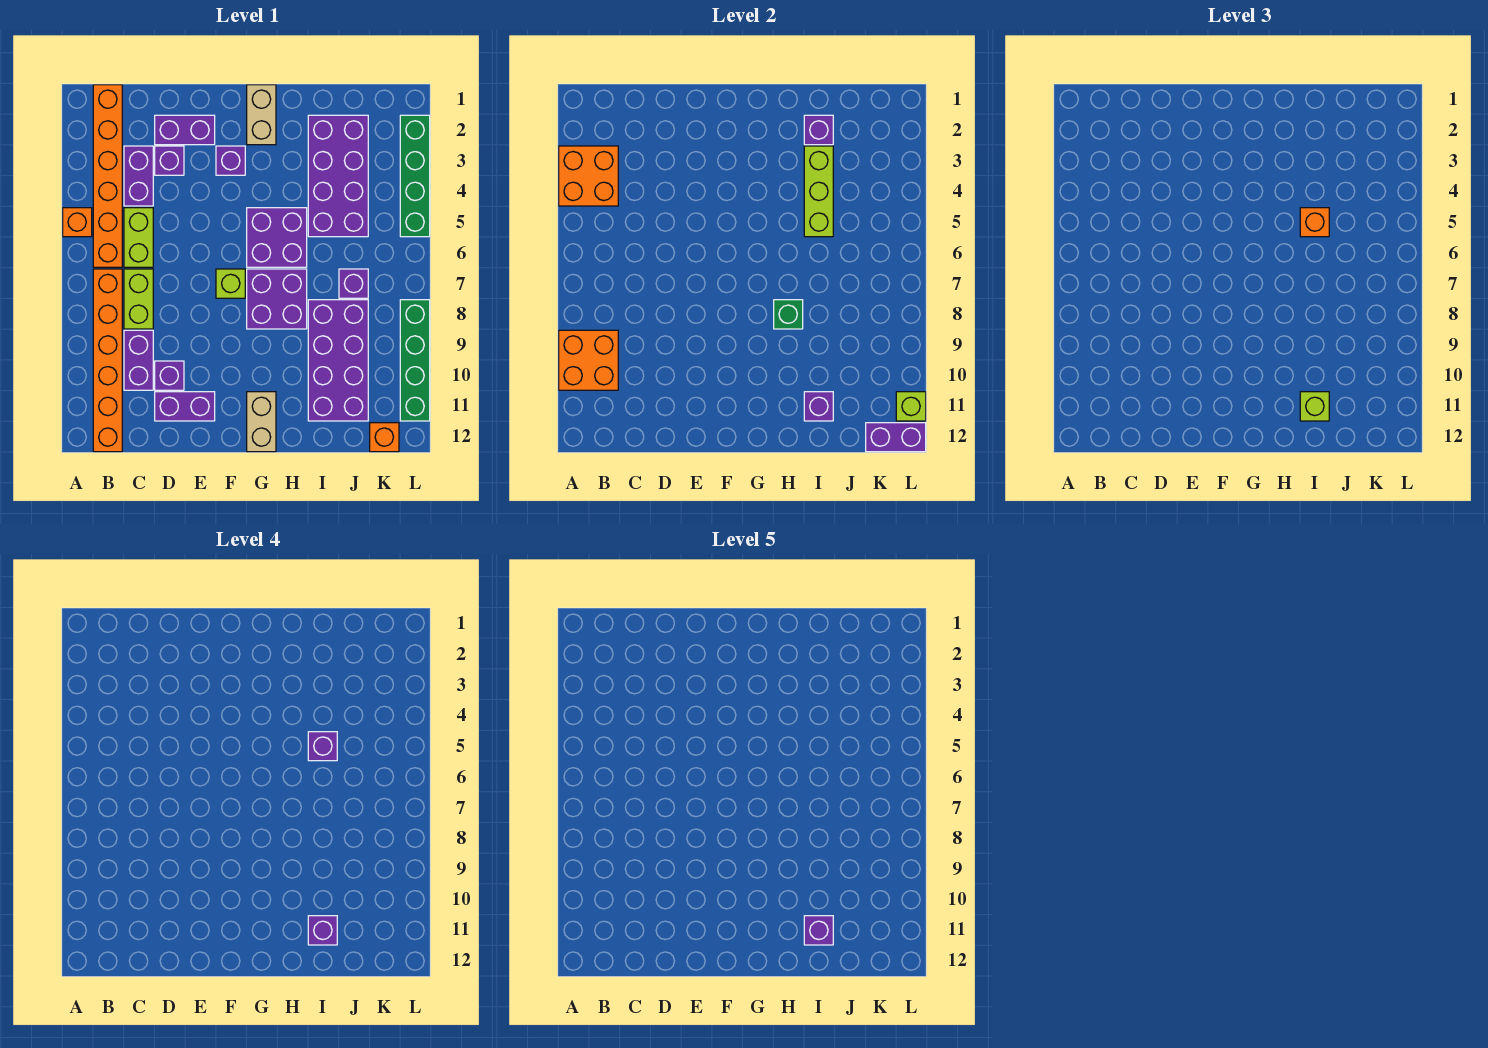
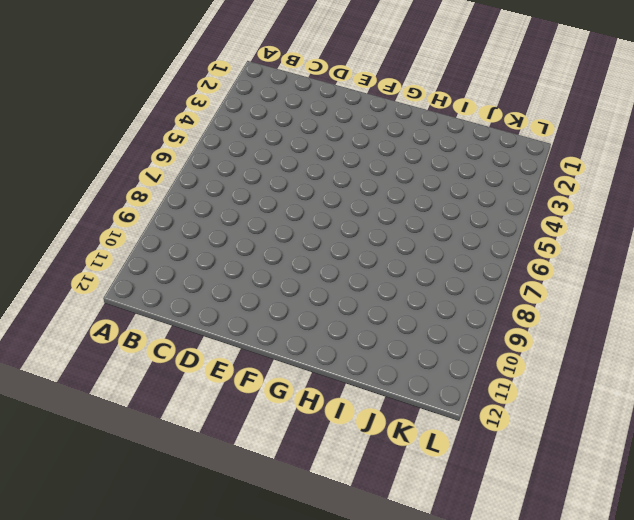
none -> orange 1x1 brick [63,208,92,237]
none -> orange 1x6 brick [93,85,122,267]
none -> orange 1x6 brick [93,269,122,452]
none -> purple 1x2 brick [124,146,153,206]

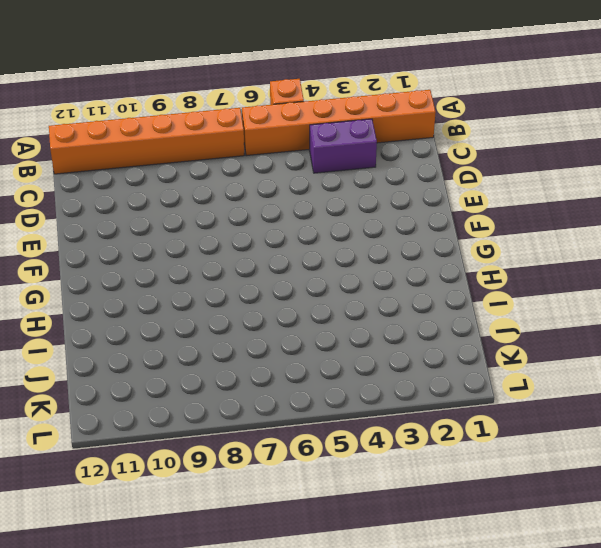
none -> lime 1x2 brick [124,208,153,267]
none -> lime 1x2 brick [124,269,153,329]
none -> purple 1x2 brick [124,330,153,390]
none -> purple 1x2 brick [155,115,215,145]

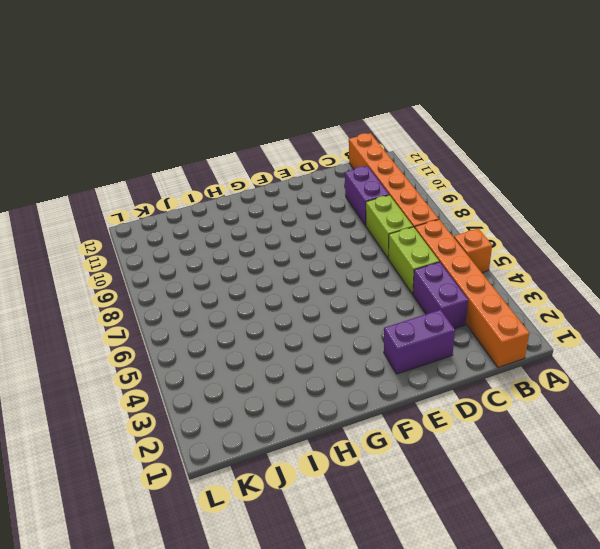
none -> purple 1x1 brick [155,146,184,175]
none -> purple 1x1 brick [155,361,184,390]
none -> purple 1x2 brick [155,392,215,421]
none -> purple 1x1 brick [216,146,245,175]

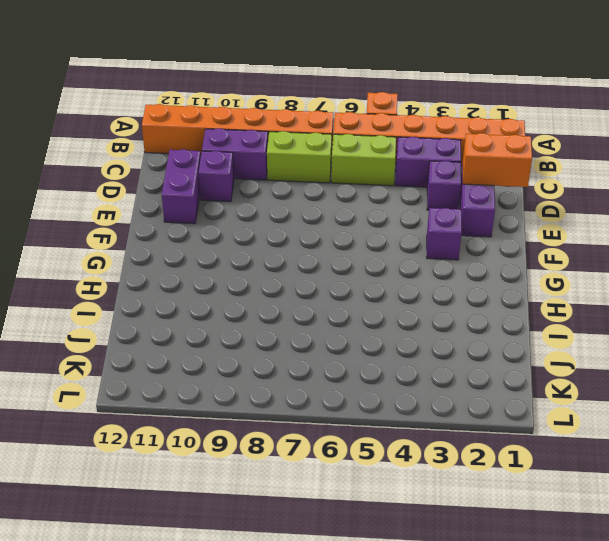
orange 1x2 brick [463,133,532,187] -> none
none -> lime 1x1 brick [216,269,245,298]
none -> tan 1x2 brick [247,85,276,145]
none -> purple 2x2 brick [247,208,307,267]
none -> purple 2x2 brick [247,269,307,329]

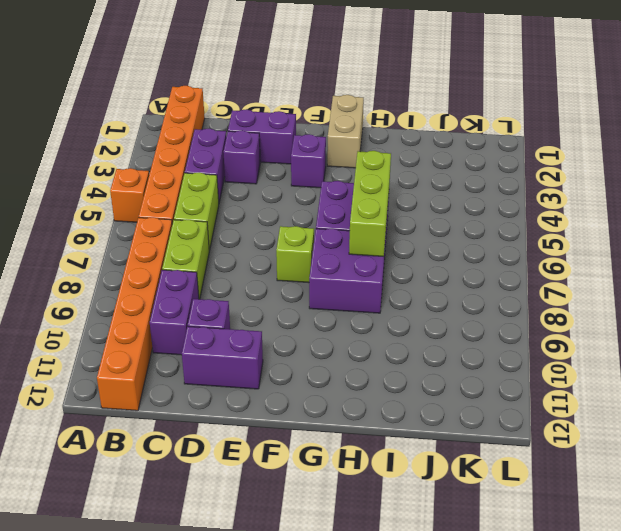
lime 1x3 brick [349,151,391,257] -> lime 1x3 brick moved to [804,146,833,237]
none -> tan 1x2 brick [247,392,276,452]
none -> purple 2x4 brick [308,115,368,237]
none -> purple 2x4 brick [308,300,368,421]
none -> purple 1x1 brick [339,269,368,298]

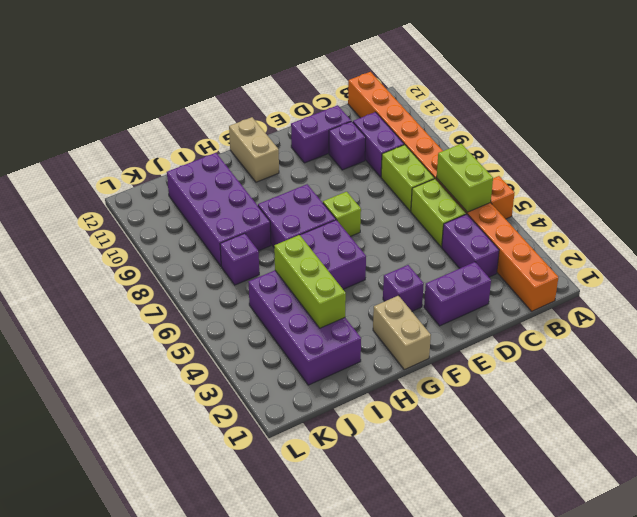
lime 1x2 brick [437,144,493,212] -> none
none -> purple 1x1 brick [155,146,184,175]
none -> orange 1x1 brick [370,423,399,452]
none -> green 1x4 brick [400,115,430,237]
none -> green 1x4 brick [400,300,430,421]

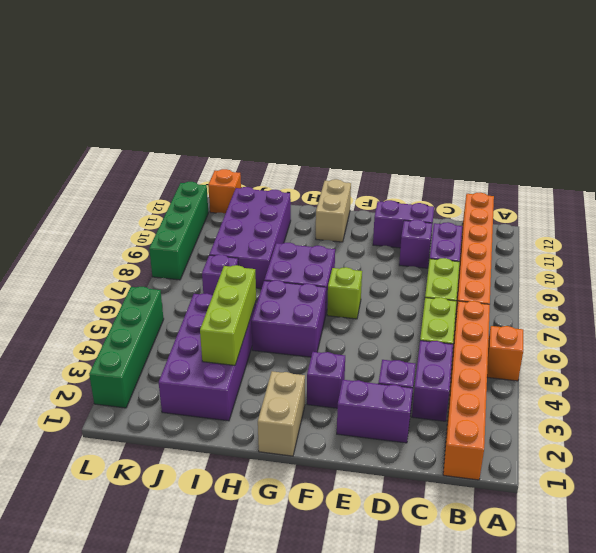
none -> orange 2x2 brick [559,146,618,206]
none -> orange 2x2 brick [559,330,618,390]
none -> green 1x1 brick [774,300,803,329]
none -> purple 1x1 brick [804,115,833,145]

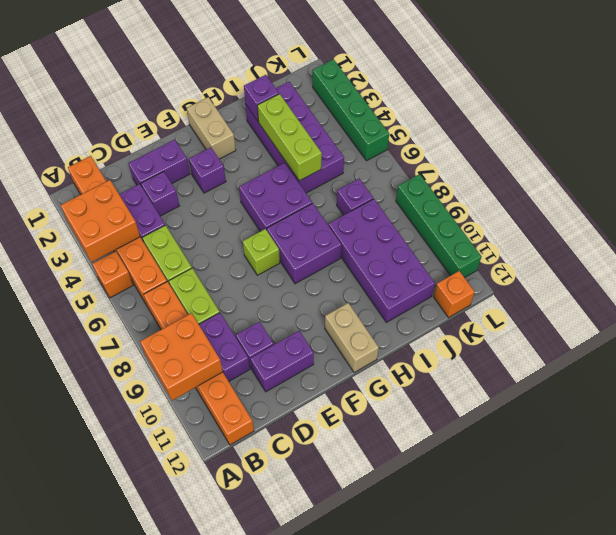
none -> green 1x1 brick [774,300,803,329]
none -> purple 1x1 brick [804,392,833,421]
none -> purple 1x2 brick [866,423,926,452]
none -> lime 1x1 brick [896,392,926,421]

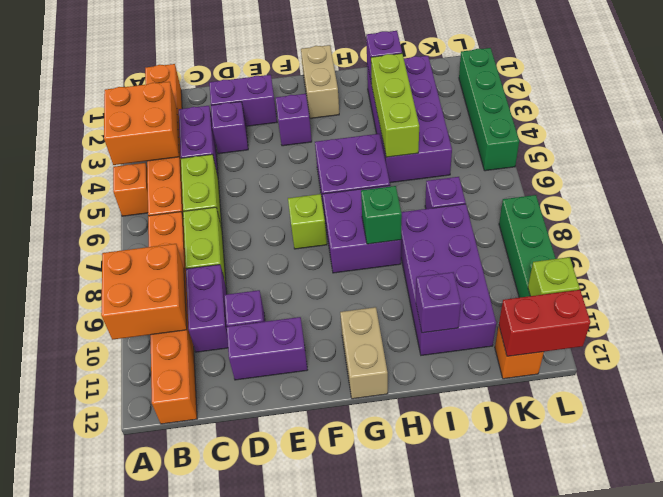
red 1x2 brick [499,290,590,356] -> purple 1x2 brick [866,423,926,452]
none -> orange 1x1 brick [1300,208,1329,237]
none -> lime 1x1 brick [1300,392,1329,421]
none -> purple 1x1 brick [308,732,337,761]
none -> purple 1x1 brick [308,916,337,945]

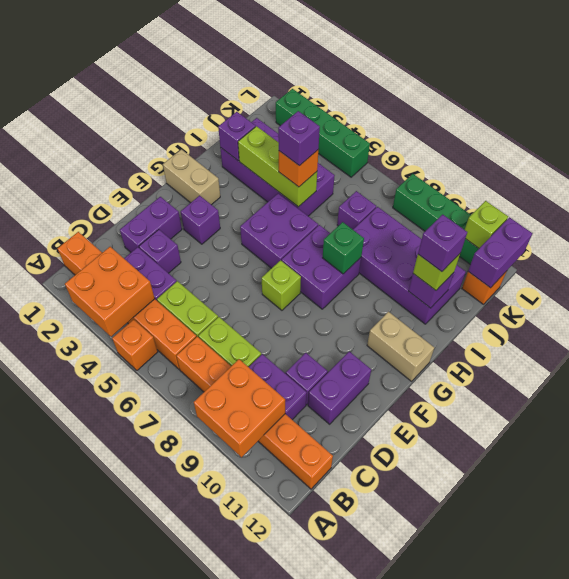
none -> purple 1x1 brick [804,916,833,945]

